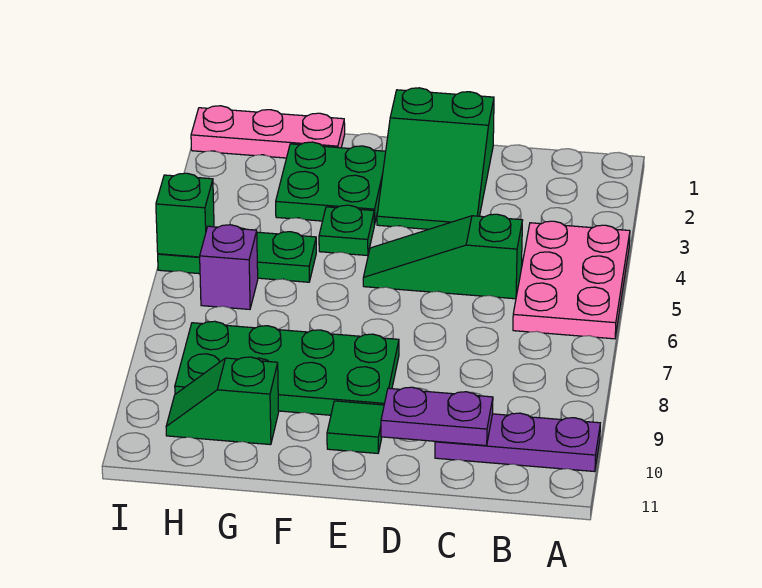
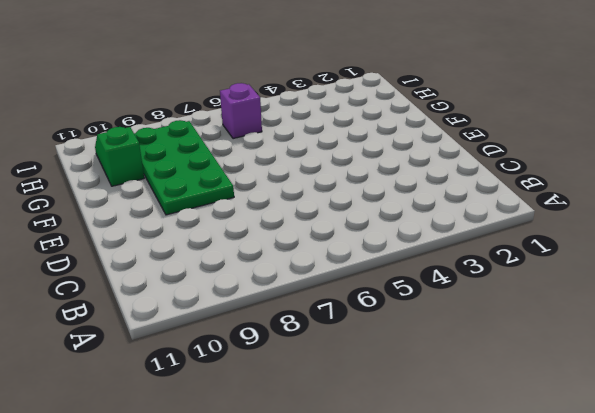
none -> pink 2x3 plate [513,221,630,339]
none -> purple 1x3 plate [435,413,600,472]
none -> green 1x3 slope [363,214,523,299]

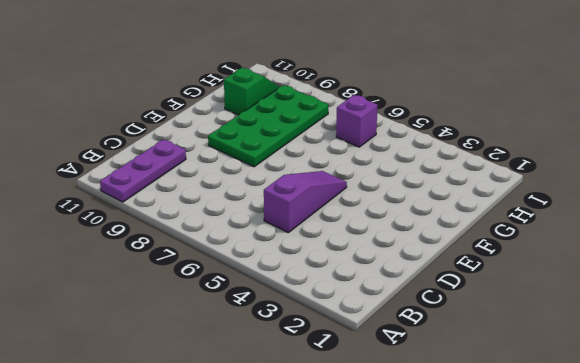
purple 1x3 slope [264,171,347,233] -> green 1x3 slope [363,214,523,299]
none -> pink 2x3 plate [513,221,630,339]
none -> green 2x3 slope [377,88,494,229]
none -> green 1x1 tile [327,401,384,453]

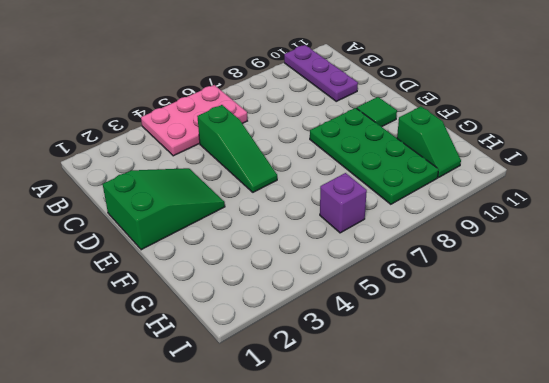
none -> green 2x2 plate [276,142,386,225]
none -> green 1x1 plate [319,205,374,256]
none -> pink 1x3 plate [191,106,345,158]

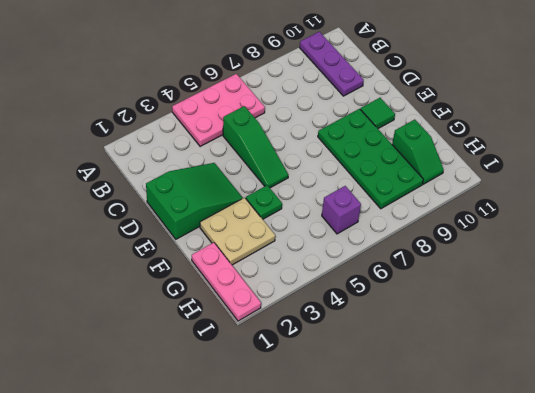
tan 2x2 plate [200,198,275,265] -> green 2x2 plate [276,142,386,225]
none -> green 1x3 plate [158,228,316,282]
none -> purple 1x2 plate [381,387,493,446]
none -> green 1x1 brick [156,173,214,257]

